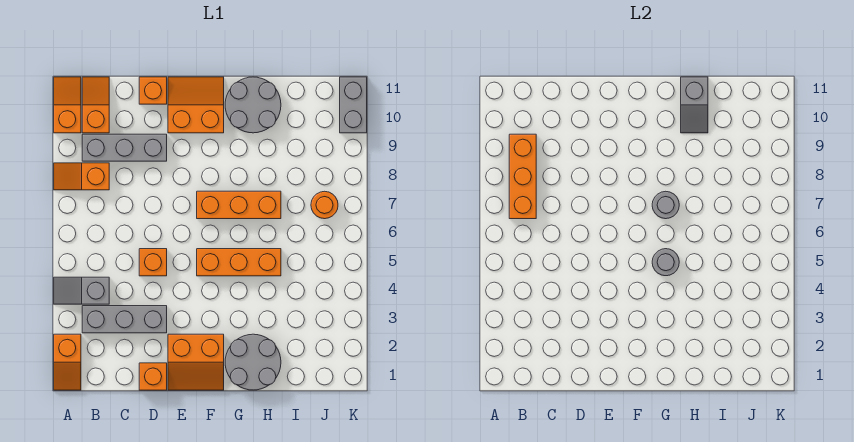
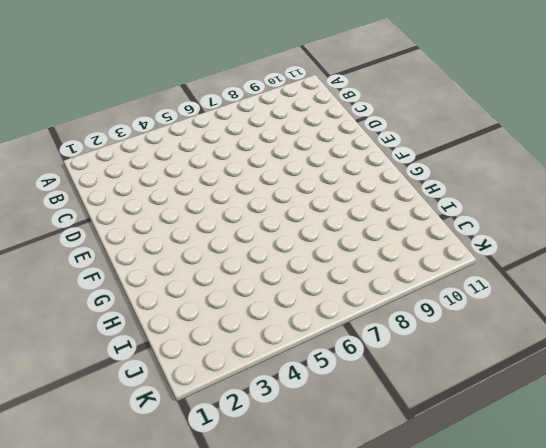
none -> orange 1x2 slope [54,334,81,390]
none -> grey 1x2 slope [54,277,109,304]
none -> orange 1x2 slope [54,163,109,190]

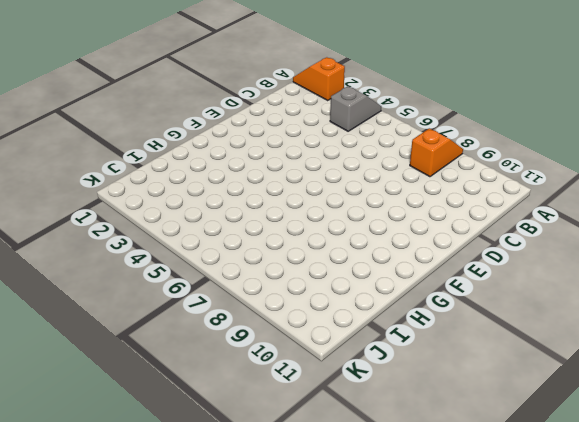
none -> orange 1x2 slope [54,77,81,133]
none -> grey 1x3 brick [82,306,167,333]
none -> grey 1x3 brick [82,134,167,161]

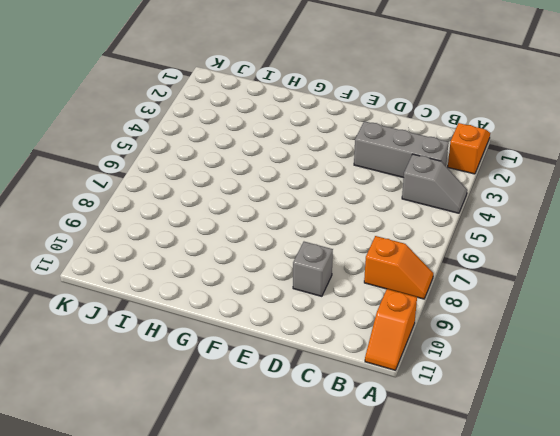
grey 1x1 brick [293,242,333,296] -> grey 1x3 brick [82,134,167,161]
none -> orange 1x2 slope [82,77,109,133]
none -> orange 1x1 brick [139,363,167,390]
none -> orange 1x1 brick [139,249,167,276]

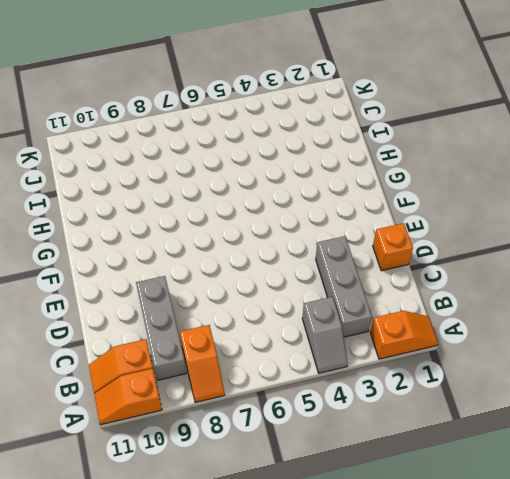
none -> orange 1x1 brick [139,249,167,276]
none -> orange 1x1 brick [139,77,167,104]
none -> orange 2x2 slope [168,334,224,390]

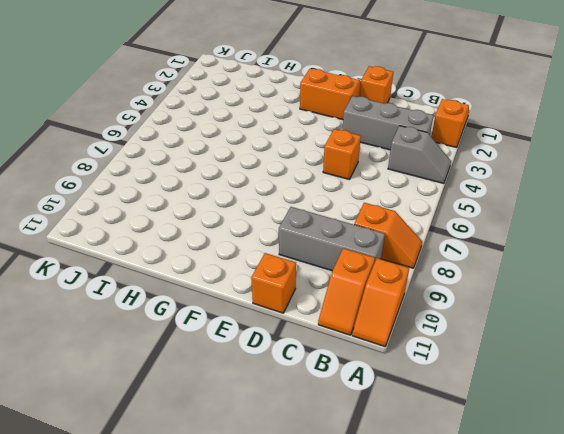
none -> orange 2x2 slope [168,77,224,133]
none -> orange 1x3 brick [197,249,281,276]
none -> orange 1x3 brick [197,191,281,219]

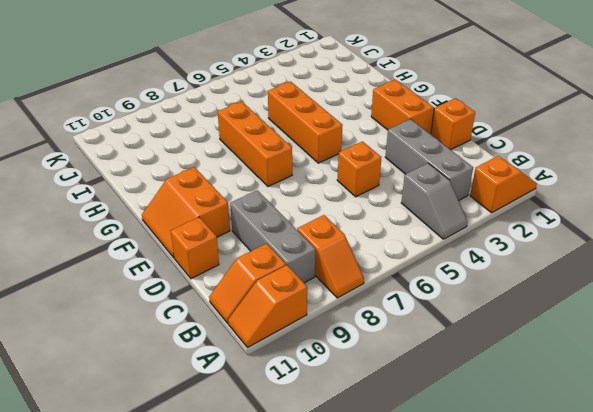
none -> grey 2x2 round brick [225,334,281,390]
none -> grey 2x2 round brick [225,77,281,133]
none -> orange 1x1 round brick [311,191,338,219]

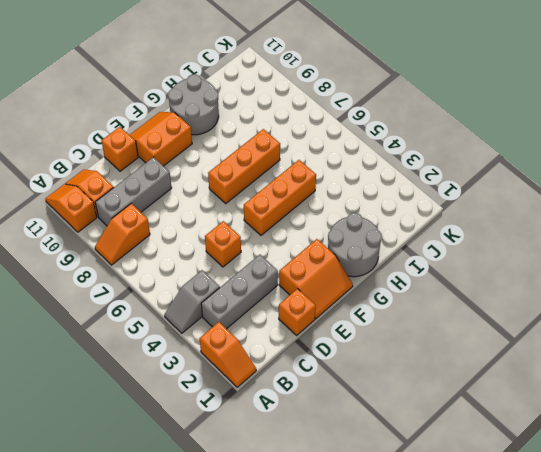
none -> orange 1x1 round brick [311,191,338,219]
none -> grey 1x2 brick [340,77,367,133]
none -> orange 1x3 brick [509,134,536,219]

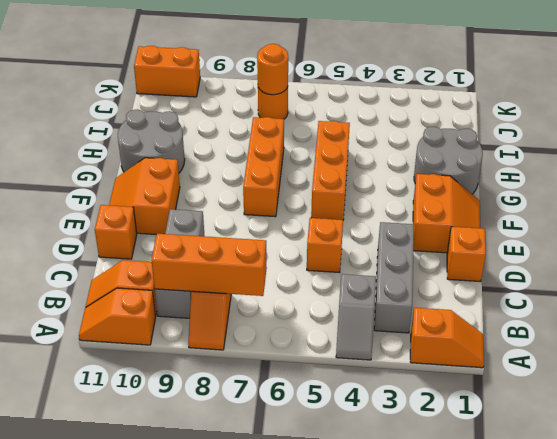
orange 1x1 round brick [257,44,288,95] -> none
orange 1x2 brick [134,46,200,97] -> grey 1x2 brick [340,77,367,133]
none -> grey 1x1 round brick [652,249,679,276]
none -> grey 1x1 round brick [652,191,679,219]
none -> grey 1x2 slope [681,77,708,133]

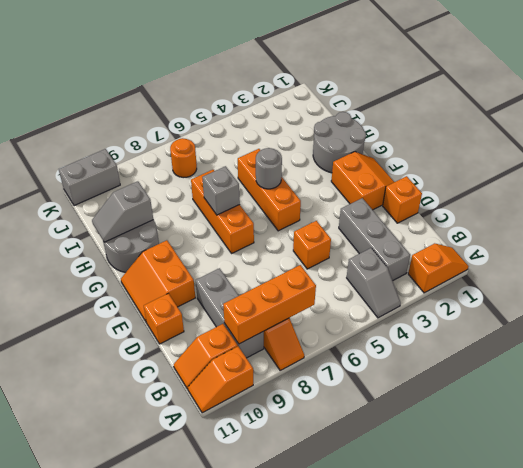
grey 1x1 brick [202,166,240,215] -> grey 1x1 round brick [652,191,679,219]
grey 1x2 slope [92,181,153,242] -> grey 1x2 slope turned to [681,77,708,133]

